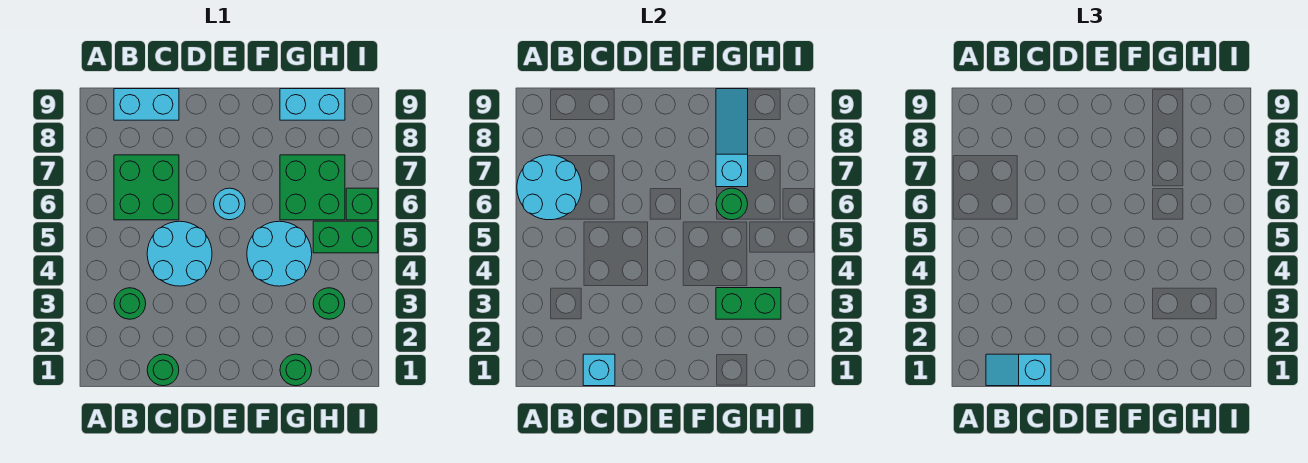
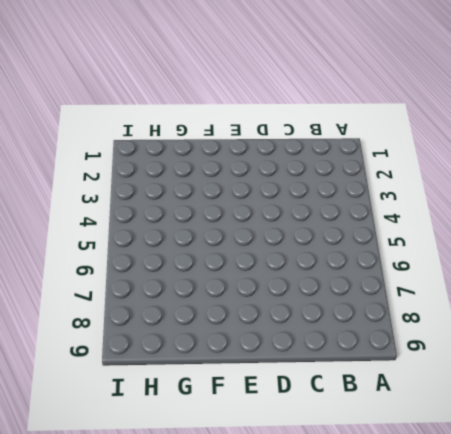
none -> green 1x1 round brick [114,288,146,319]
none -> green 2x2 brick [114,155,179,220]
none -> cyan 1x2 brick [114,89,179,120]

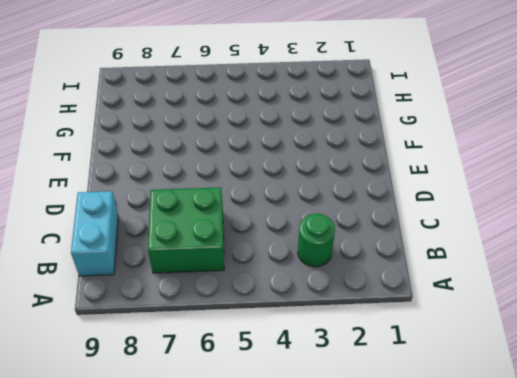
none -> green 1x1 round brick [147,354,179,386]
none -> cyan 2x2 round brick [147,221,212,286]
none -> cyan 1x1 round brick [214,188,245,220]

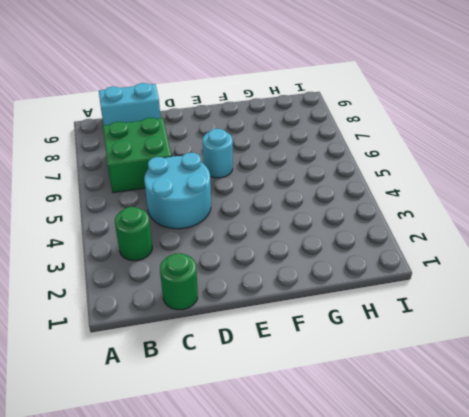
none -> cyan 2x2 round brick [247,221,312,286]
none -> green 1x1 round brick [280,354,312,386]
none -> green 2x2 brick [280,155,345,220]

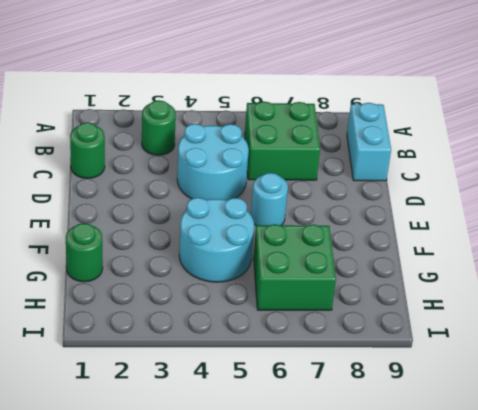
none -> cyan 1x2 brick [280,89,345,120]
none -> green 1x1 round brick [313,288,345,319]
none -> green 1x2 brick [313,221,378,253]

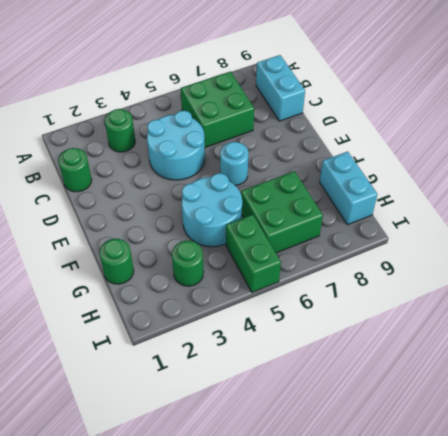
none -> green 1x1 brick [346,188,378,220]
none -> cyan 2x2 round brick [517,155,582,220]
none -> cyan 1x1 brick [583,354,615,386]

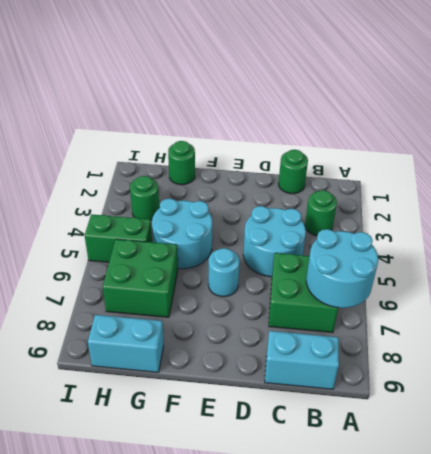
none -> green 1x1 brick [346,188,378,220]
none -> cyan 1x1 brick [583,354,615,386]
none -> green 1x2 brick [716,288,781,319]

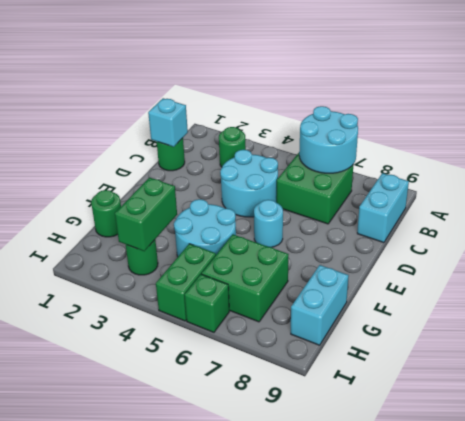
none -> green 1x1 round brick [716,188,748,220]
none -> cyan 1x3 slope [716,89,748,187]
none -> cyan 1x2 slope [986,354,1051,386]

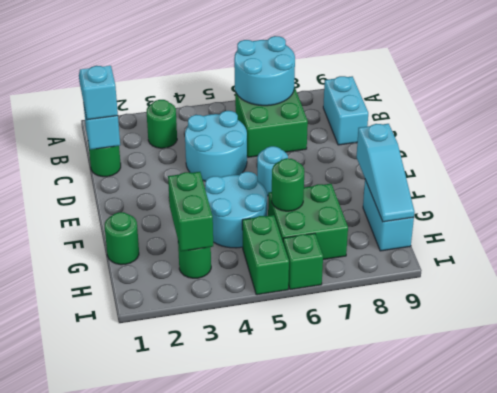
cyan 1x3 slope [356,124,415,222] -> cyan 1x3 slope turned to [716,89,748,187]

